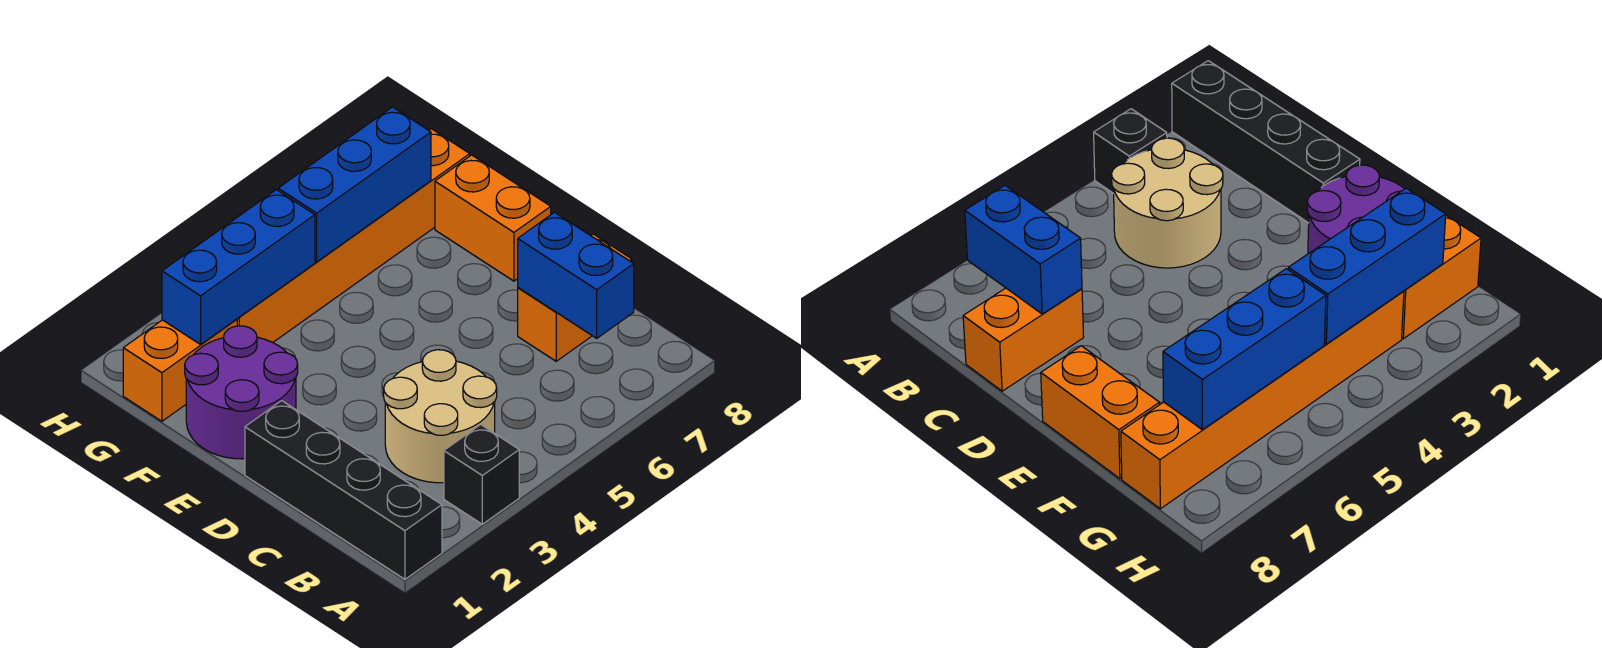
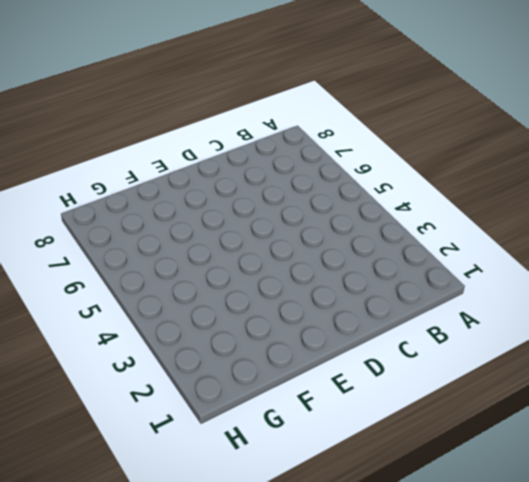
none -> black 1x4 brick [245,401,442,579]
none -> black 1x1 brick [444,425,519,524]

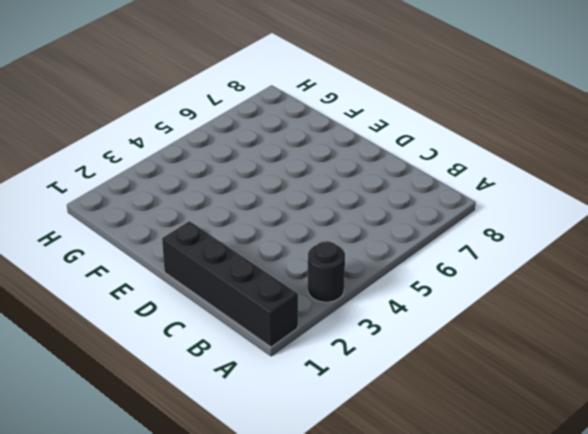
black 1x1 round brick [308,241,345,302] -> black 1x1 brick [444,425,519,524]
none -> tan 2x2 round brick [384,350,497,483]
none -> orange 1x2 brick [518,234,632,361]

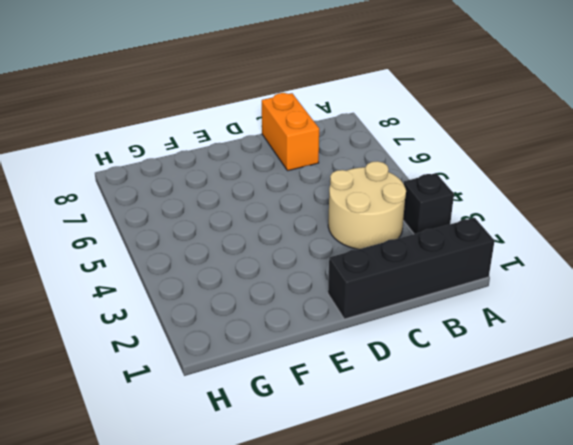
none -> purple 2x2 round brick [185,326,298,459]
none -> orange 1x2 brick [435,155,551,281]

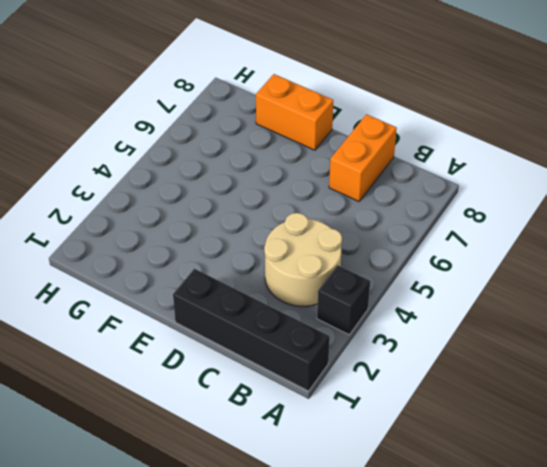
none -> purple 2x2 round brick [185,326,298,459]
none -> orange 1x2 brick [123,319,237,421]

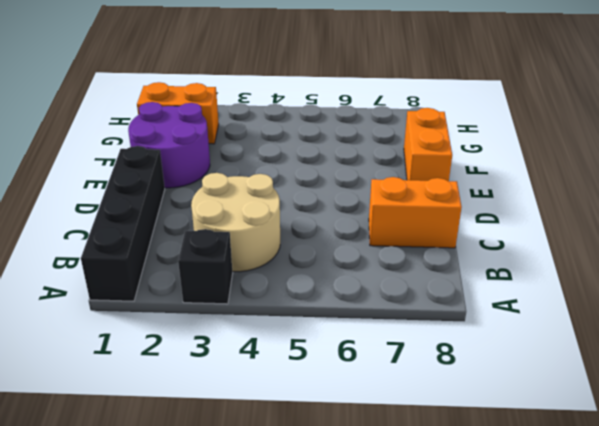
none -> orange 1x6 brick [237,129,470,342]
none -> blue 1x2 brick [518,212,634,338]

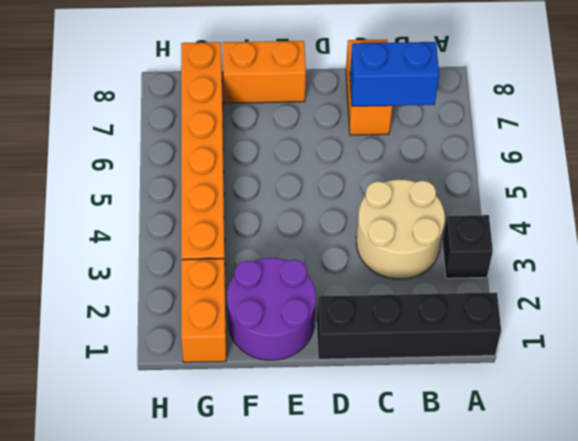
none -> blue 1x3 brick [162,190,315,344]
none -> blue 1x3 brick [278,107,431,262]

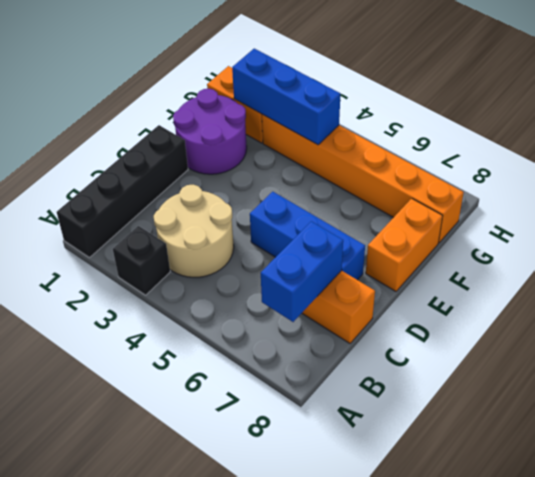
blue 1x3 brick [250,192,365,280] -> blue 1x3 brick moved to [278,107,431,262]

